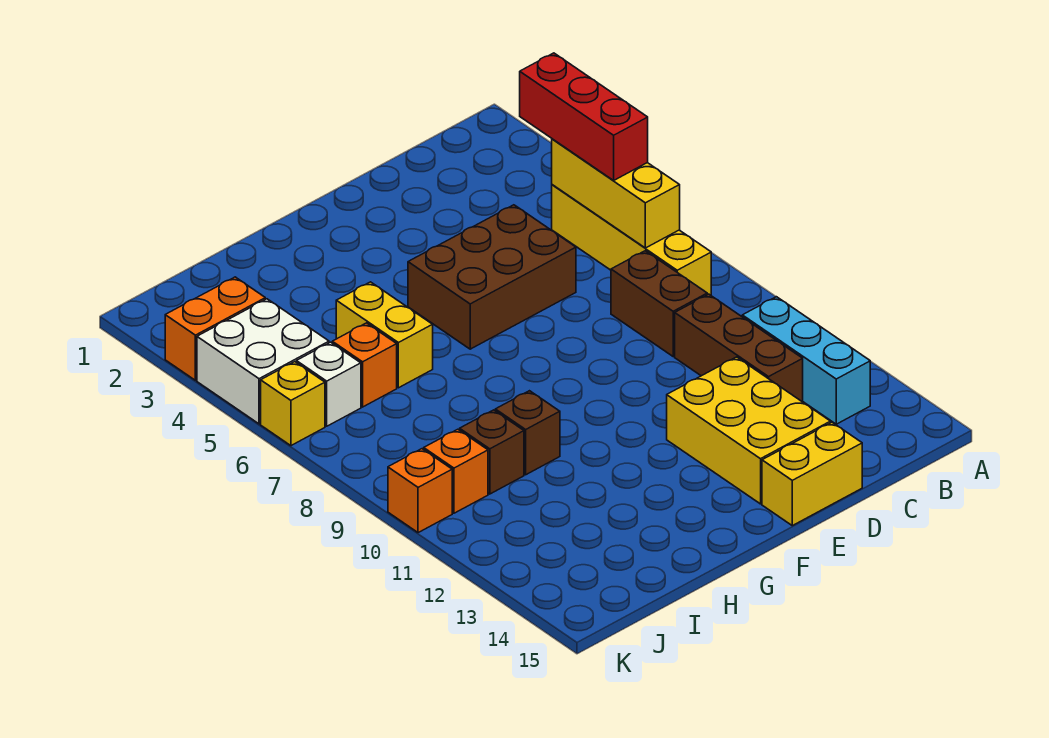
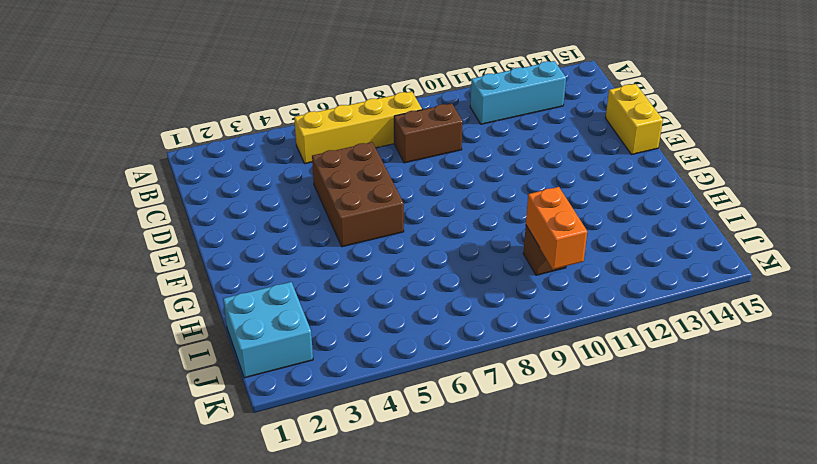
cyan 2x2 brick [223,282,313,378] -> none
orange 1x2 brick [526,187,587,269] -> orange 1x2 brick moved to [165,277,265,380]
none -> brown 1x3 brick [675,294,803,402]
none -> yellow 2x3 brick [667,357,831,504]
none -> yellow 1x2 brick [336,282,433,388]

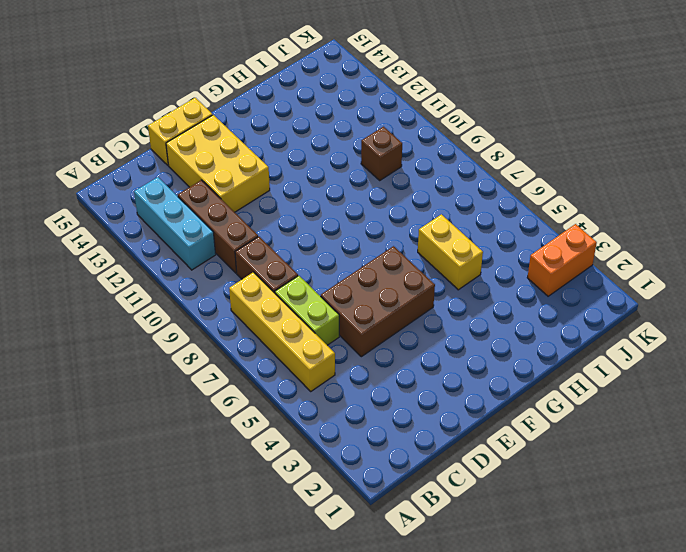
lime 1x2 brick [275,276,339,345] -> none
none -> brown 1x1 brick [495,391,560,475]
none -> orange 1x1 brick [332,323,397,407]
none -> white 2x2 brick [197,299,329,424]

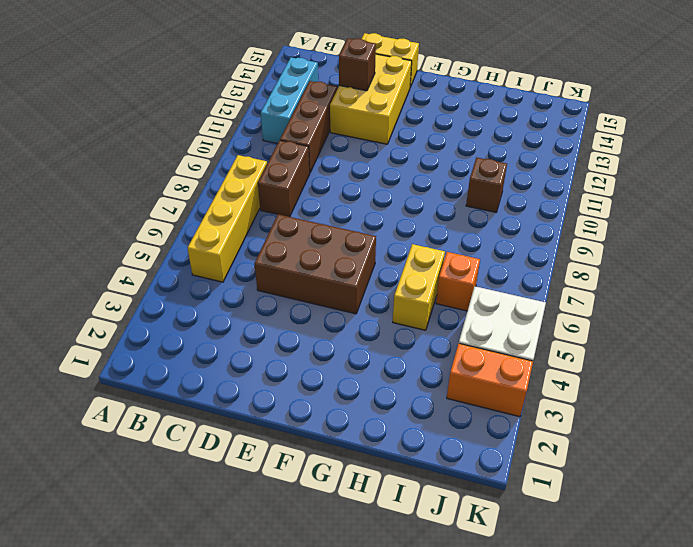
brown 1x1 brick [339,38,376,91] -> brown 1x1 brick moved to [495,391,560,475]
none -> white 1x1 brick [296,342,361,426]
none -> orange 1x1 brick [424,429,488,513]
none -> yellow 1x1 brick [261,362,325,446]

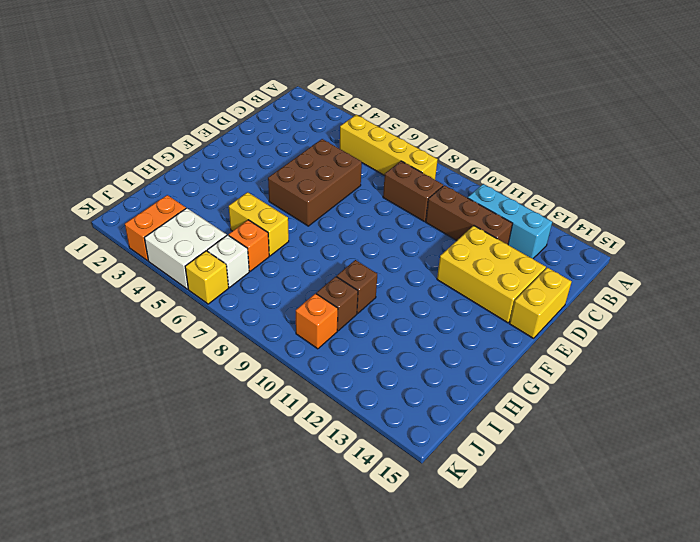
none -> orange 1x1 brick [388,449,452,533]
none -> yellow 1x3 brick [552,139,680,248]
none -> red 1x3 brick [520,53,648,180]

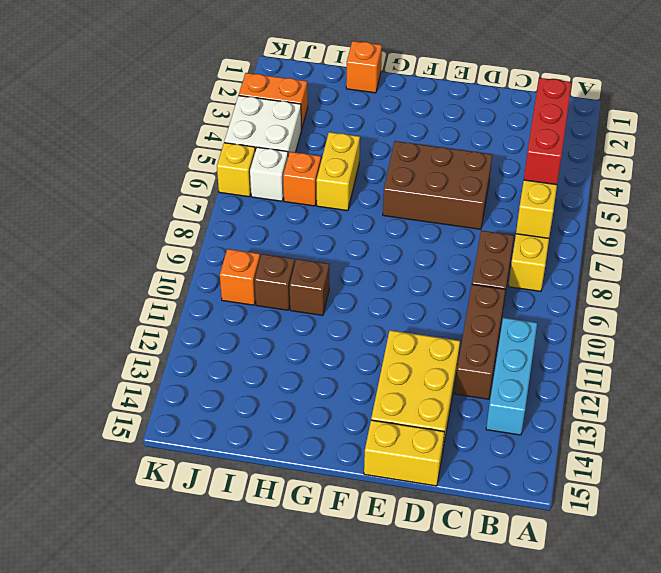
orange 1x1 brick [346,41,382,93] -> orange 1x1 brick moved to [388,449,452,533]

